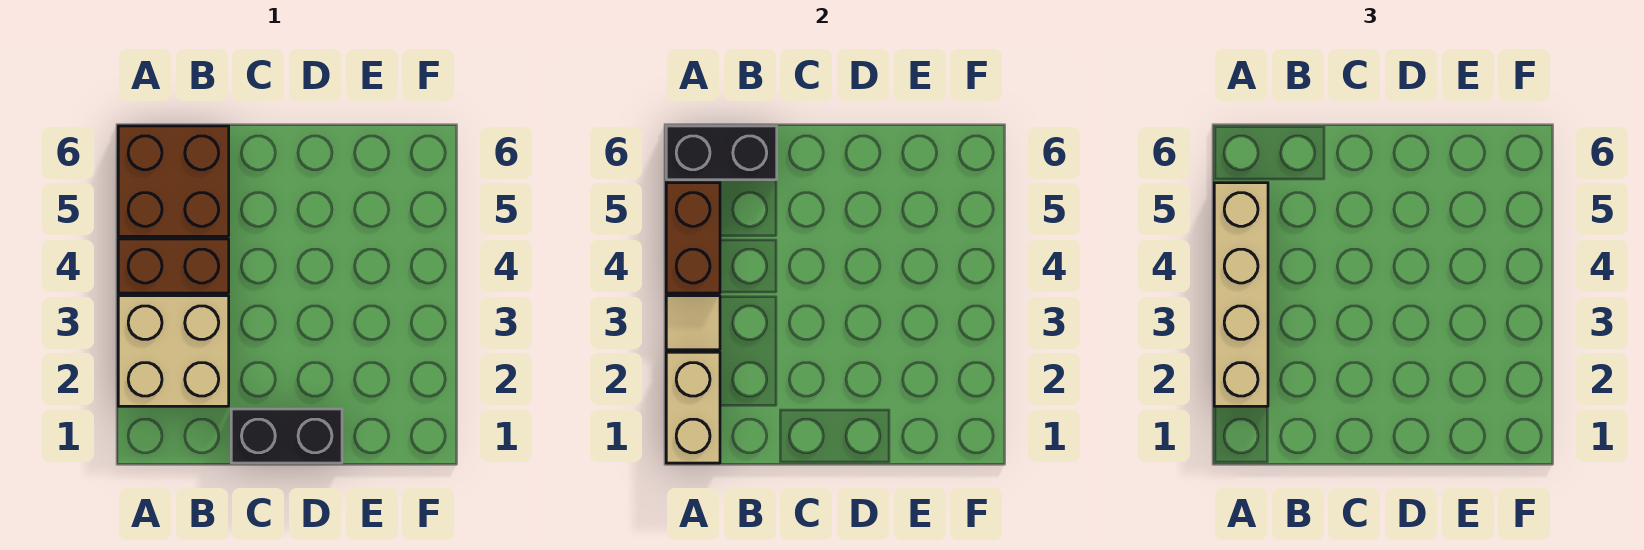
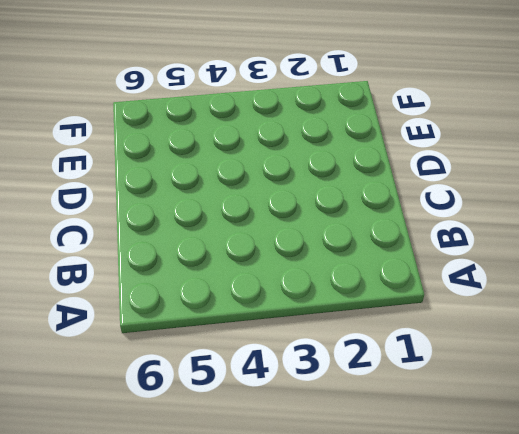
none -> tan 2x2 brick [118,296,229,406]
none -> brown 1x2 brick [118,239,229,293]

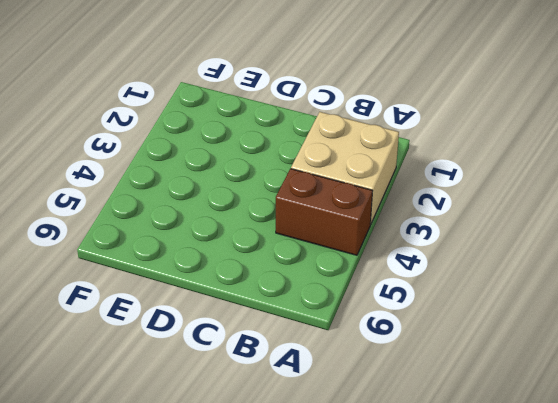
none -> brown 2x2 brick [118,126,229,236]
none -> black 1x2 brick [231,409,342,463]

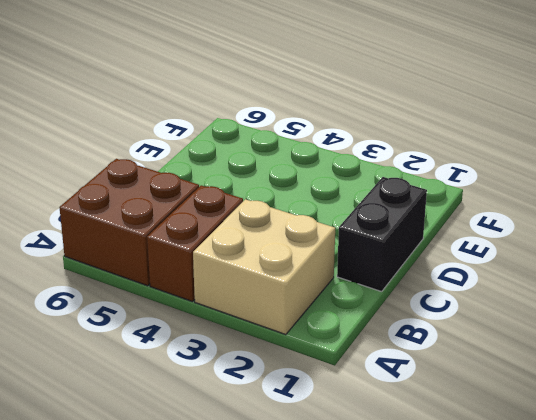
none -> tan 1x2 brick [666,352,720,463]
none -> tan 1x1 tile [666,296,720,350]

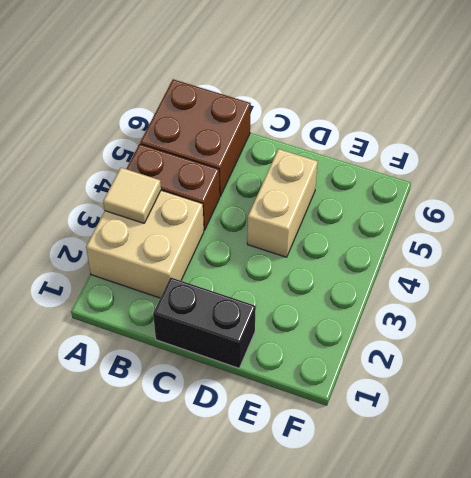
tan 1x2 brick [247,149,318,257] -> tan 1x2 brick moved to [666,352,720,463]
none -> brown 1x2 brick [666,183,720,293]
none -> black 1x2 brick [666,126,777,180]

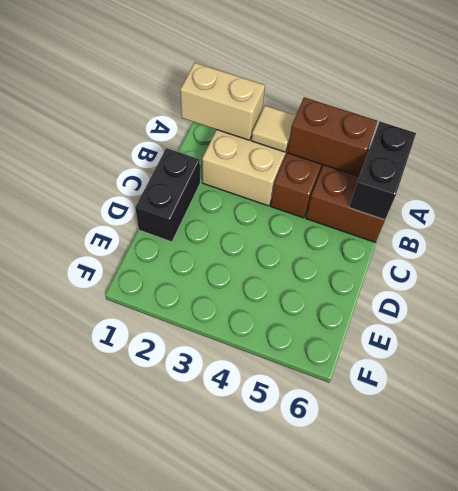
none -> tan 1x4 brick [1214,183,1268,406]

